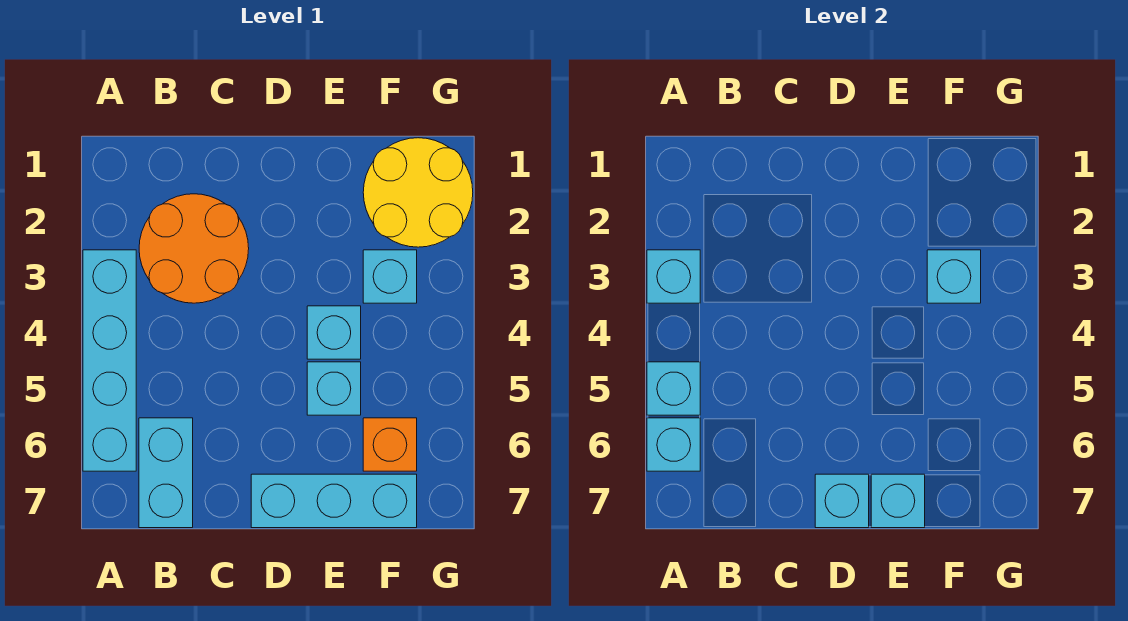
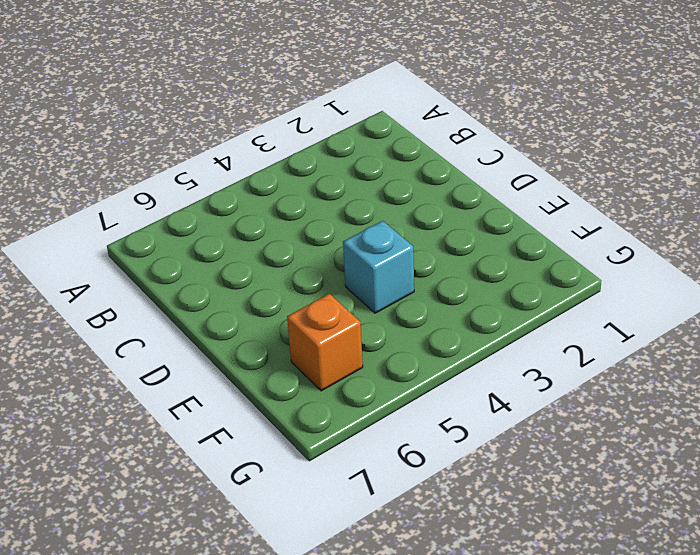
none -> cyan 1x4 brick [83,250,136,471]
none -> orange 2x2 round brick [139,194,249,303]
none -> cyan 1x2 brick [139,418,193,528]

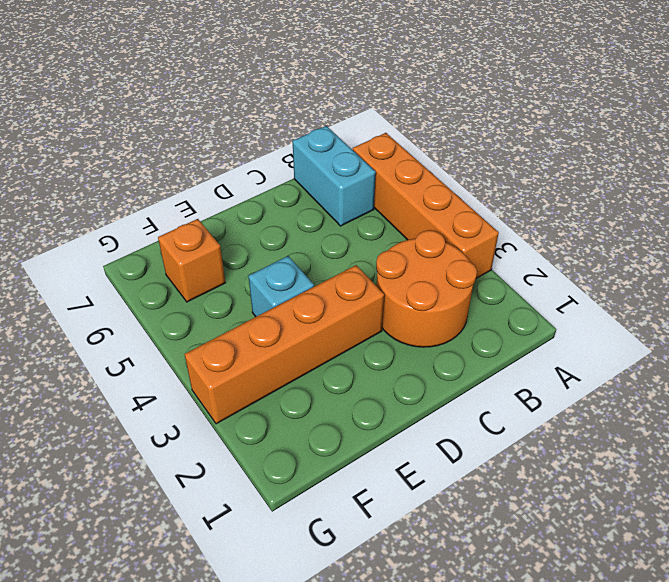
orange 1x4 brick [353,133,499,278] -> cyan 1x4 brick [83,250,136,471]
orange 1x4 brick [184,265,384,424] -> cyan 1x1 brick [363,250,417,303]
none -> cyan 1x3 brick [251,474,417,528]
none -> cyan 1x1 brick [307,362,361,415]
none -> yellow 2x2 round brick [363,138,473,247]

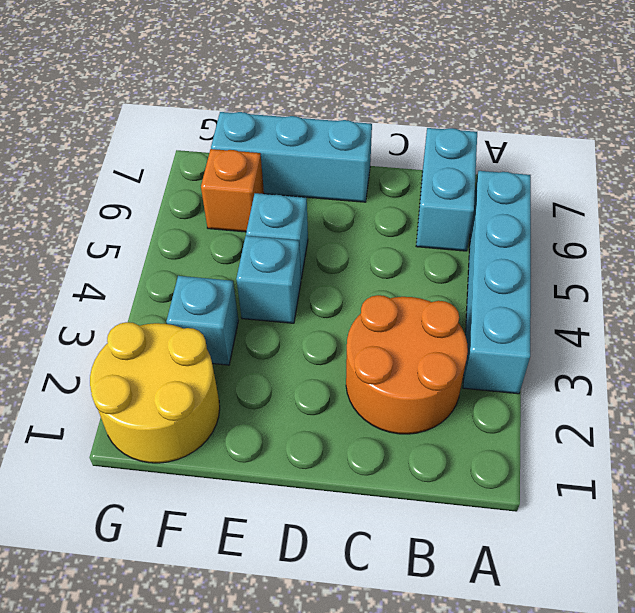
none -> cyan 1x1 brick [647,250,700,303]
none -> cyan 1x1 brick [647,362,700,415]
none -> cyan 1x1 brick [647,418,700,471]

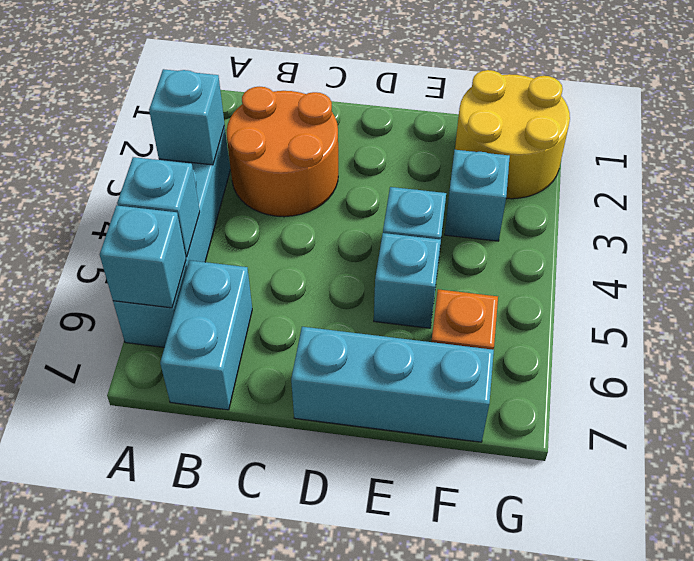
none -> cyan 1x1 brick [815,474,869,528]
none -> cyan 1x1 brick [871,474,925,528]
none -> cyan 1x1 brick [927,250,981,303]

